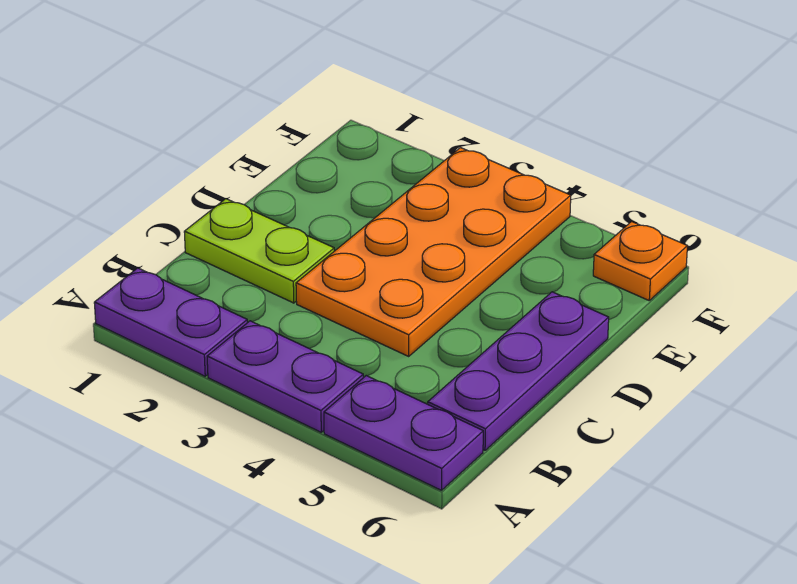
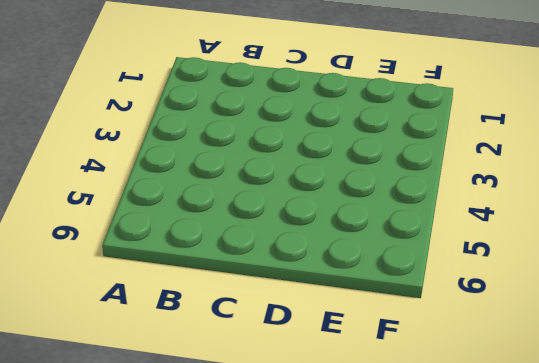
none -> purple 1x2 plate [94,268,248,376]
none -> purple 1x2 plate [207,321,363,432]

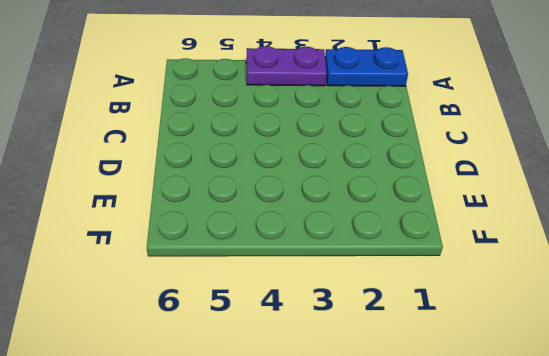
blue 1x2 plate [325,47,408,86] -> purple 1x2 plate [94,268,248,376]
none -> purple 1x2 plate [324,376,483,490]
none -> purple 1x3 plate [428,292,609,451]

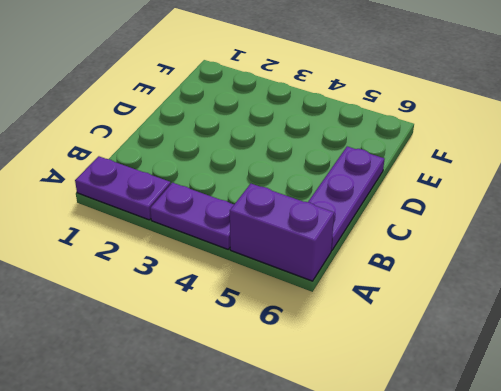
purple 1x2 brick [230,184,334,281] -> purple 1x2 plate [324,376,483,490]
none -> lime 1x2 plate [184,199,334,303]
none -> orange 2x4 plate [296,148,571,356]

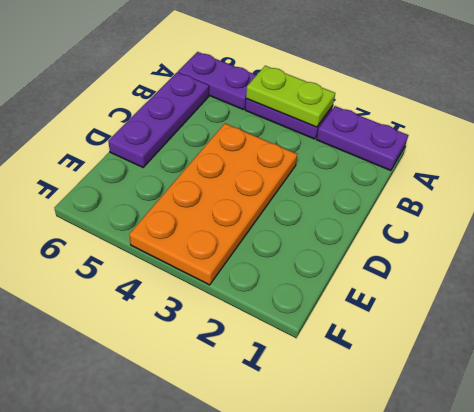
lime 1x2 plate [246,66,335,127] -> lime 1x2 plate moved to [184,199,334,303]
none -> orange 1x1 plate [593,222,687,300]

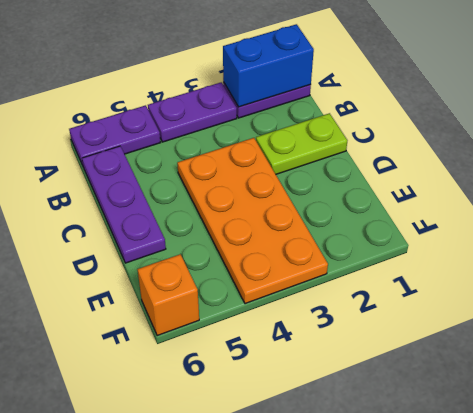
blue 1x2 brick [223,24,314,107] -> none
orange 1x1 brick [137,254,199,336] -> orange 1x1 plate [593,222,687,300]

